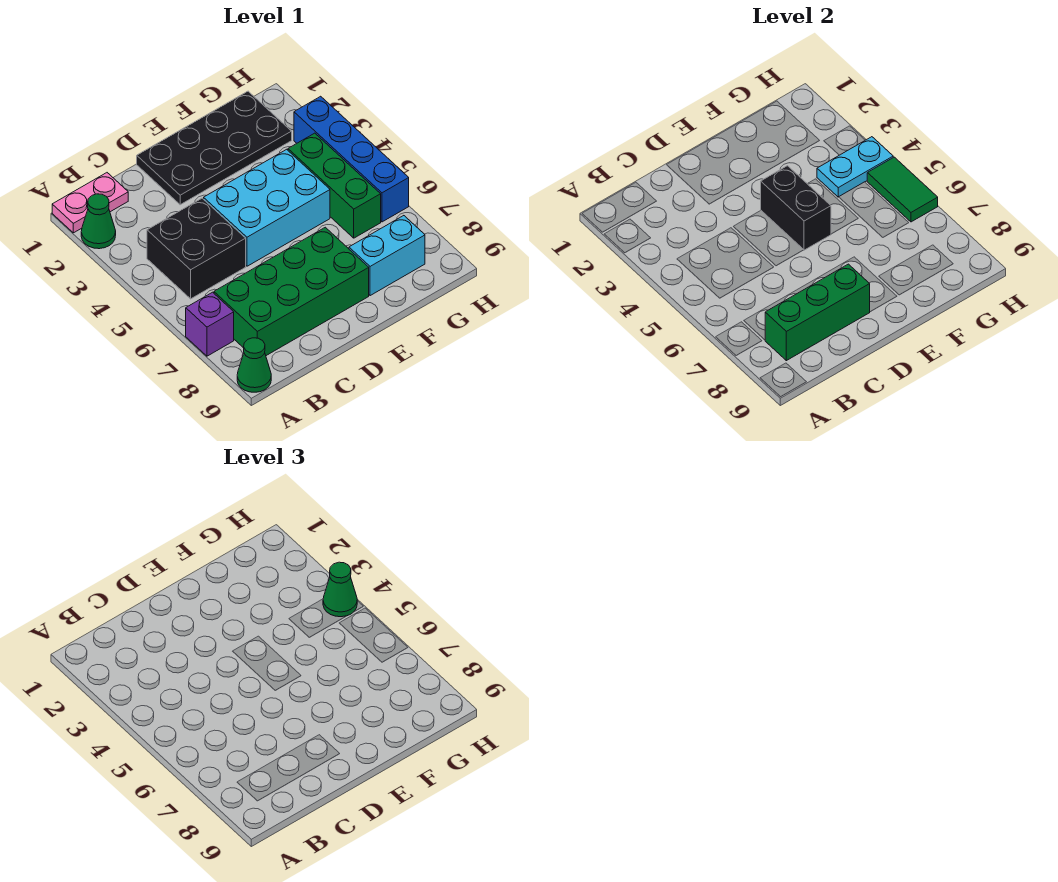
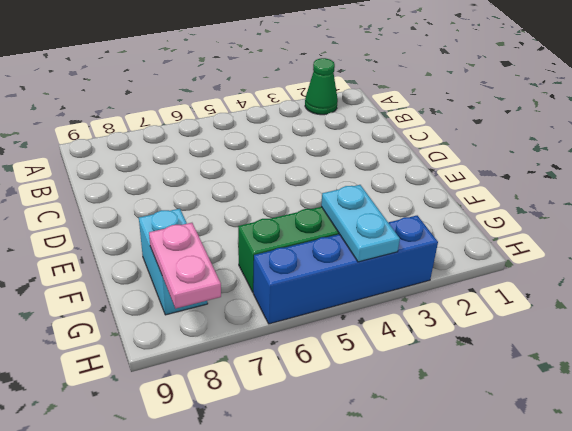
pink 1x2 plate [149,223,221,309] -> pink 1x2 plate moved to [52,173,128,233]
none -> purple 1x1 brick [186,292,234,356]
none -> green 1x1 cone [237,338,271,392]
none -> black 2x2 brick [147,198,246,299]

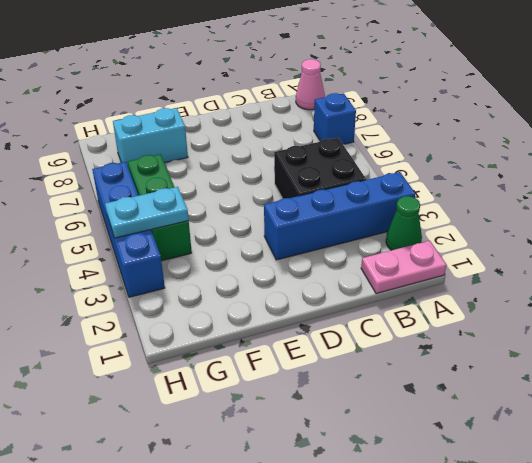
blue 1x4 brick [264,172,415,260] -> none
blue 1x1 brick [314,93,356,144] -> purple 1x1 brick [186,292,234,356]
pink 1x1 cone [296,59,325,110] -> green 1x1 cone [237,338,271,392]
none -> green 2x4 brick [214,227,369,356]
none -> black 2x4 plate [137,91,292,205]
none -> cyan 2x3 brick [204,149,330,266]

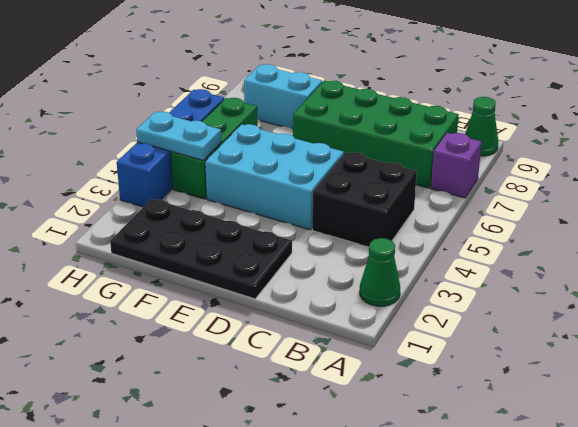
none -> pink 1x2 plate [52,173,128,233]
none -> green 1x3 brick [765,264,870,361]
none -> black 1x2 brick [761,166,831,250]

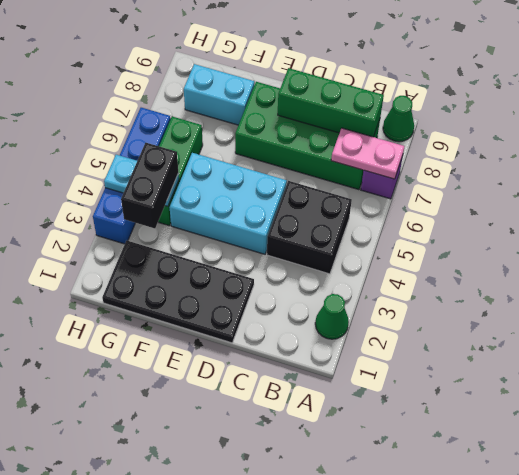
pink 1x2 plate [331,128,405,179] -> pink 1x2 plate moved to [52,173,128,233]
black 1x2 brick [121,143,178,228] -> black 1x2 brick moved to [761,166,831,250]
none -> green 1x2 tile [867,157,938,222]
none -> green 1x1 cone [323,562,357,617]

